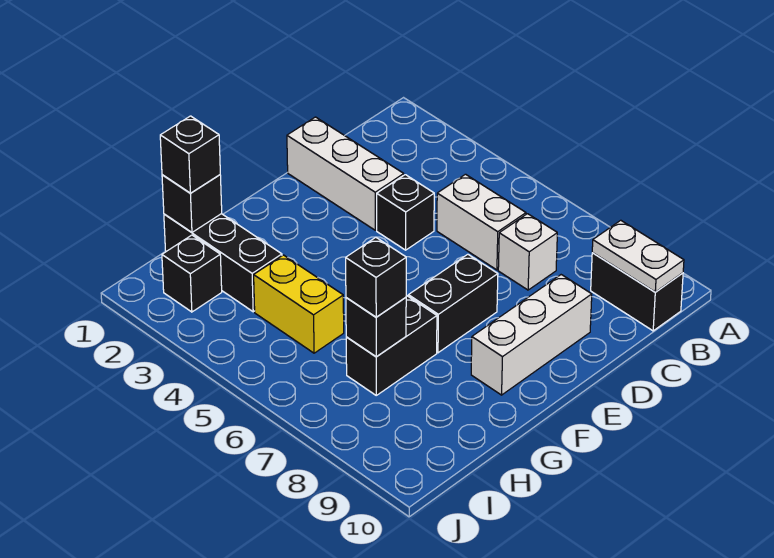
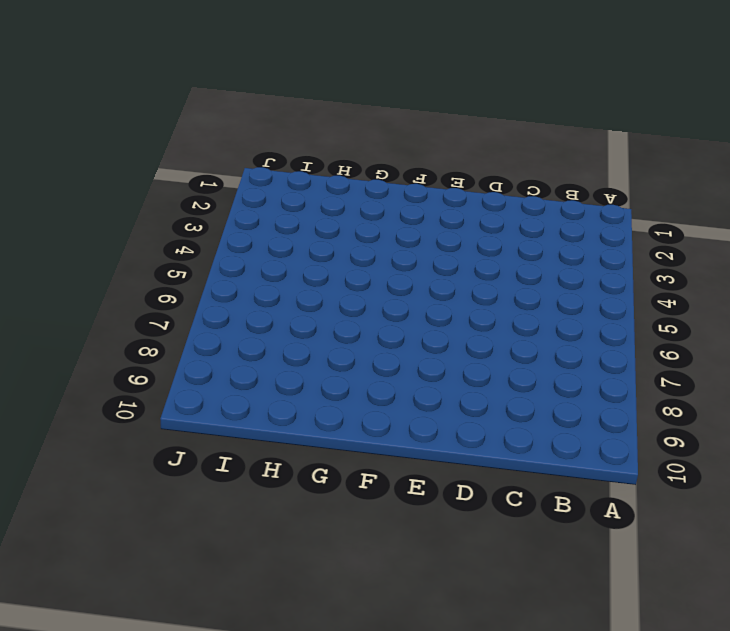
none -> black 1x2 brick [591,253,683,331]
none -> white 1x2 brick [437,174,526,270]
none -> white 1x1 brick [498,214,557,290]

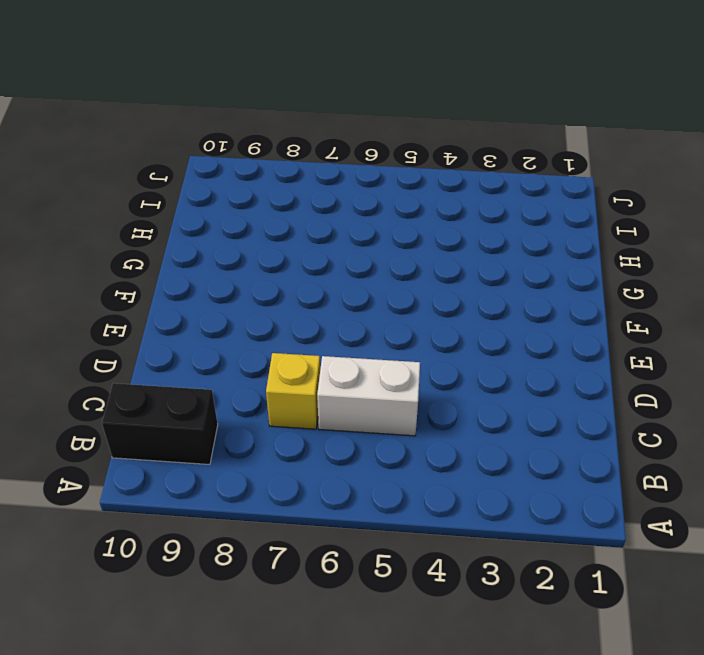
yellow 1x1 brick [266,353,320,429] -> white 1x1 brick [498,214,557,290]
none -> white 1x3 brick [287,117,404,230]
none -> black 1x1 brick [377,175,434,250]
none -> white 1x3 brick [471,275,592,395]

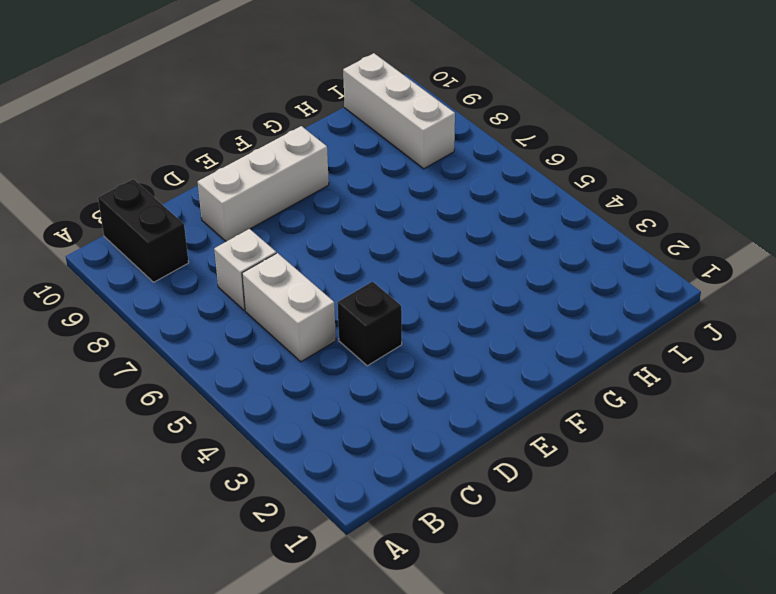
white 1x3 brick [343,53,455,169] -> white 1x3 brick moved to [287,117,404,230]
none -> black 1x2 brick [408,254,498,353]
none -> black 1x2 brick [346,296,437,395]
none -> black 1x3 brick [164,214,282,312]

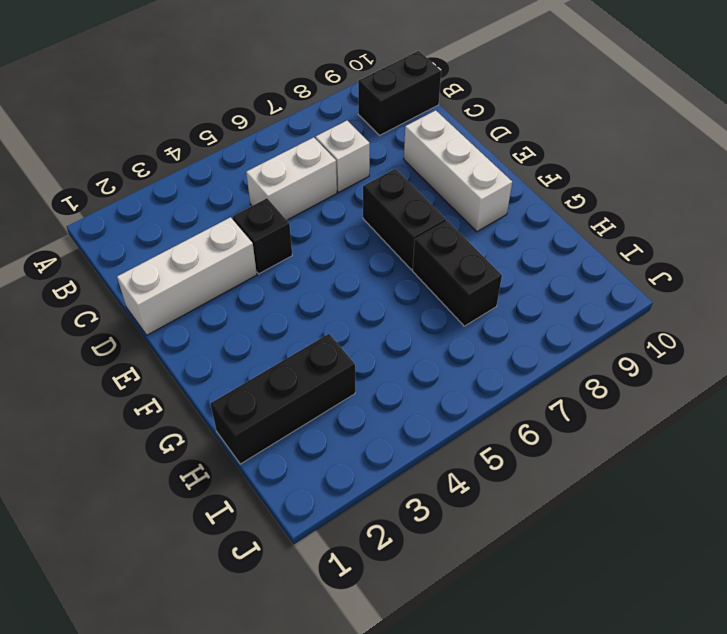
none -> yellow 1x2 brick [254,255,344,353]
none -> black 1x1 brick [162,235,222,312]
none -> white 1x2 plate [592,220,684,292]

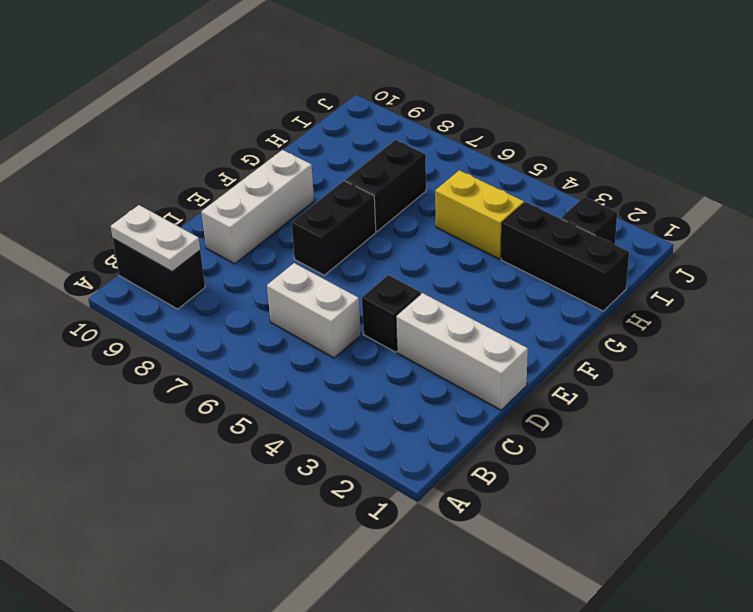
none -> white 1x1 brick [498,214,557,290]
none -> black 1x1 brick [162,175,222,232]
none -> black 1x1 brick [346,297,406,357]

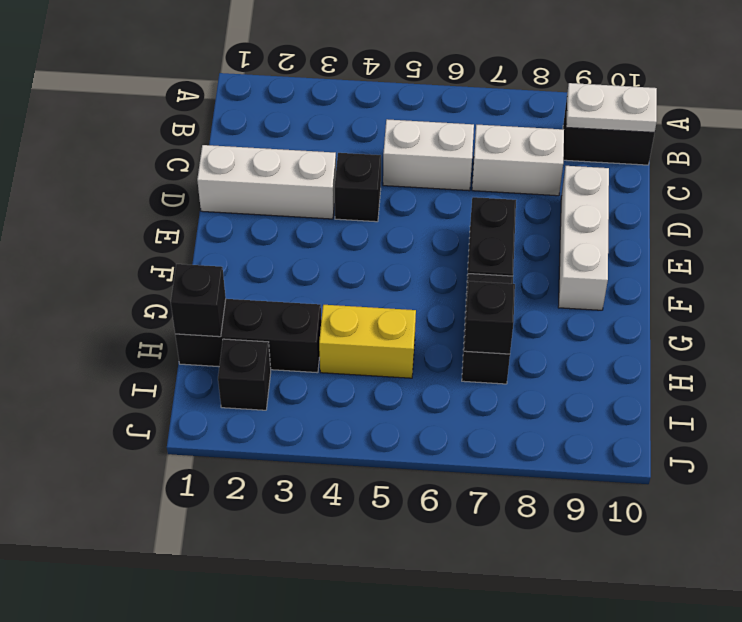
white 1x2 brick [472,125,564,196] -> white 1x1 brick [498,214,557,290]
none -> black 1x1 brick [160,116,220,193]
none -> black 1x1 brick [346,237,406,317]

